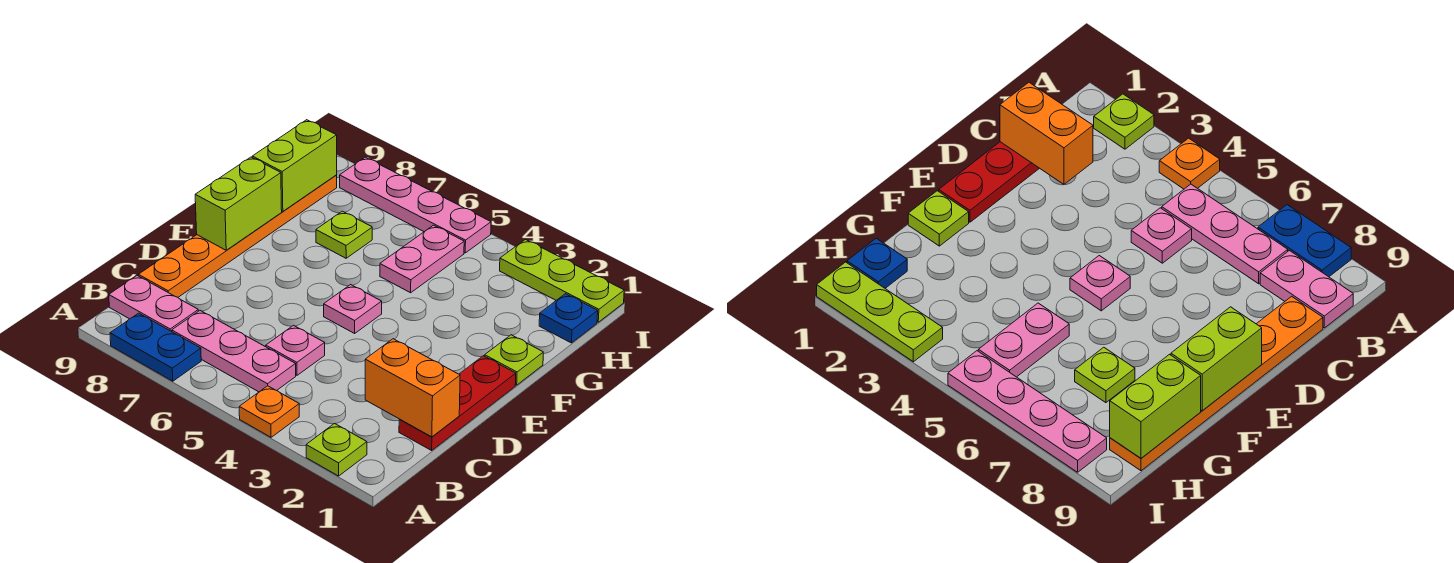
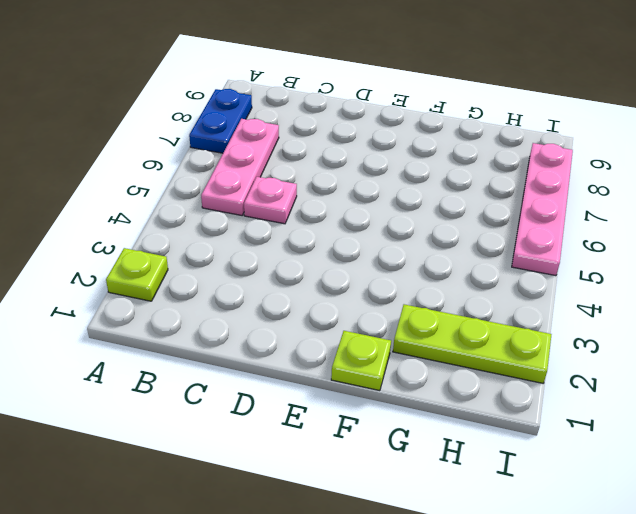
lime 1x3 plate [393,304,552,383] -> lime 1x3 plate turned to [500,240,624,322]
none -> orange 1x1 plate [239,386,299,437]
none -> pink 1x2 plate [109,276,198,332]
none -> red 1x3 plate [399,356,516,450]

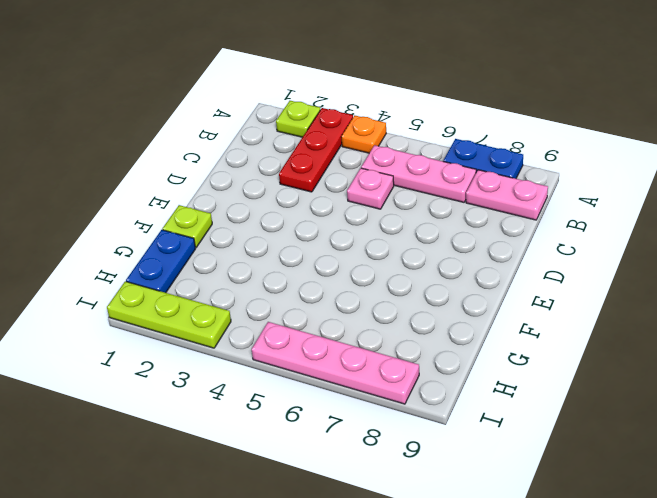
red 1x3 plate [279,108,353,192] -> red 1x3 plate moved to [399,356,516,450]
blue 1x2 plate [126,230,196,293] -> blue 1x1 plate [539,294,598,343]
none -> orange 1x6 plate [138,175,337,297]
none -> pink 1x1 plate [324,285,382,333]
none -> pink 1x2 plate [380,225,464,293]

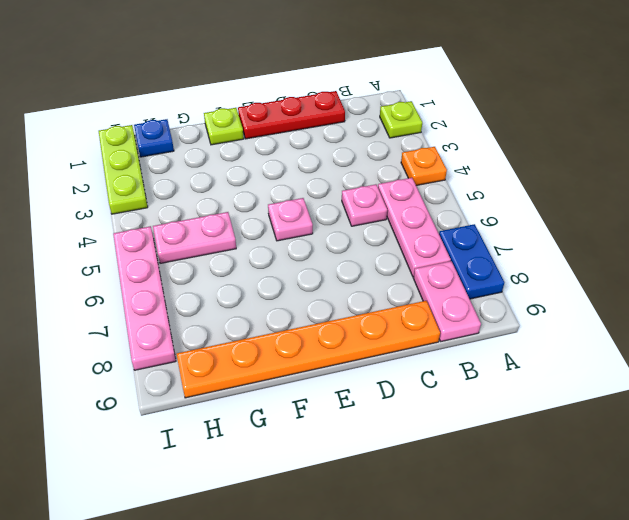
none -> lime 1x1 plate [316,211,372,258]
none -> orange 1x2 brick [365,339,460,437]
none -> lime 1x2 brick [195,157,282,250]

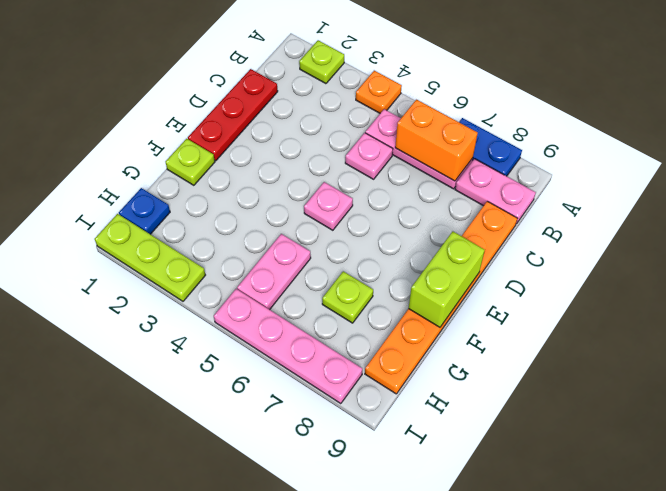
orange 1x2 brick [395,100,478,181] -> orange 1x2 brick moved to [365,339,460,437]
none -> lime 1x2 brick [252,120,337,211]

